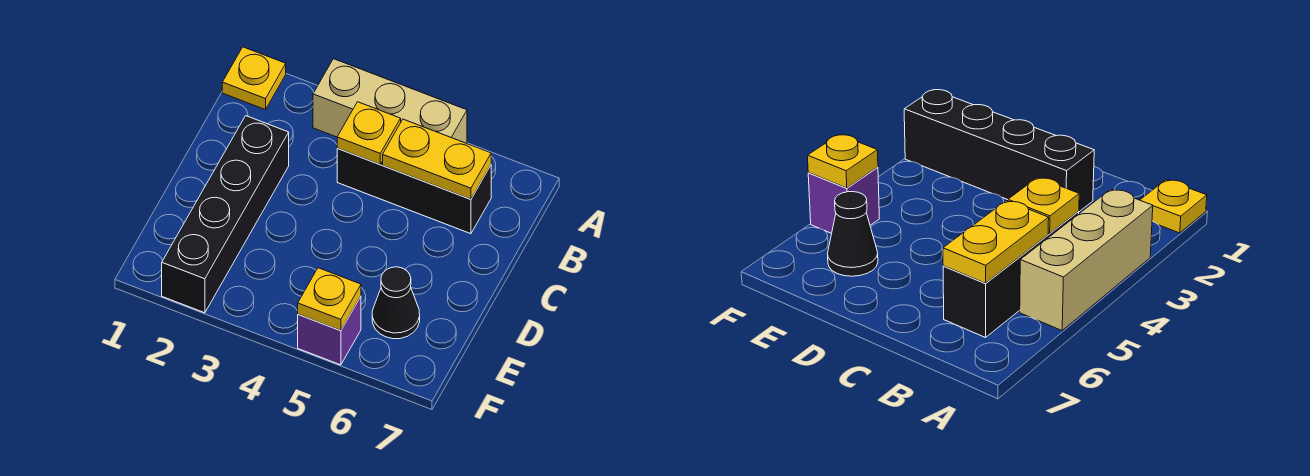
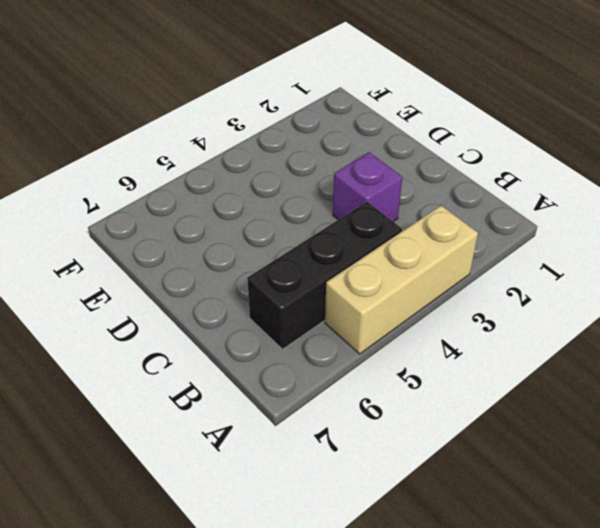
purple 1x1 brick [333,152,402,222] -> purple 1x1 brick moved to [298,296,361,365]
none -> yellow 1x1 plate [222,47,286,110]
none -> black 1x4 brick [162,116,289,313]

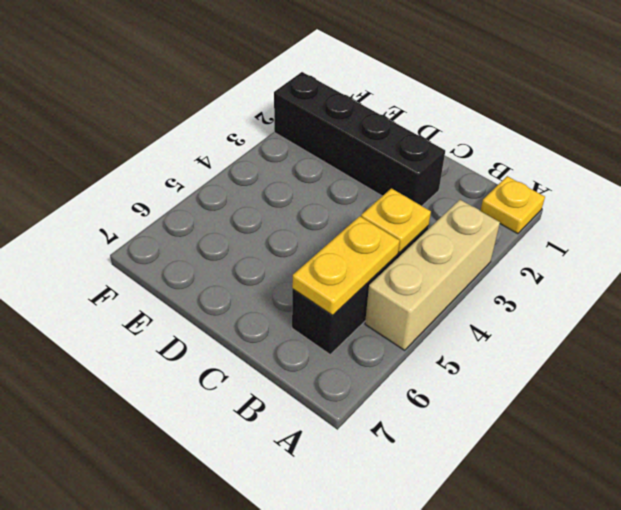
none -> black 1x1 cone [372,267,420,339]
none -> purple 1x1 brick [298,296,361,365]

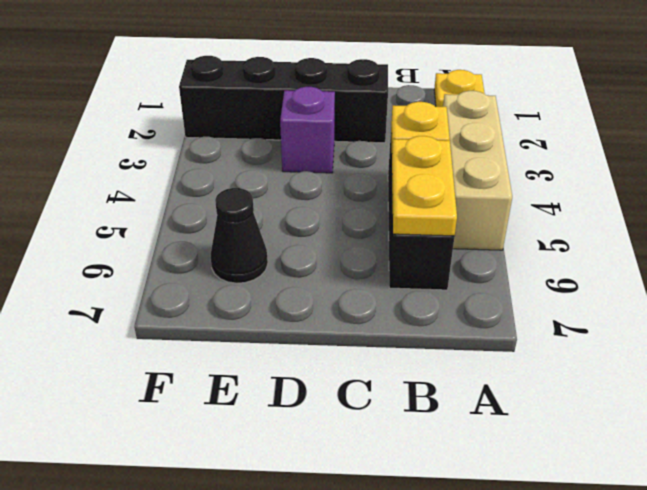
purple 1x1 brick [280,87,335,173] -> purple 1x1 brick moved to [298,296,361,365]
none -> yellow 1x1 plate [298,268,361,331]

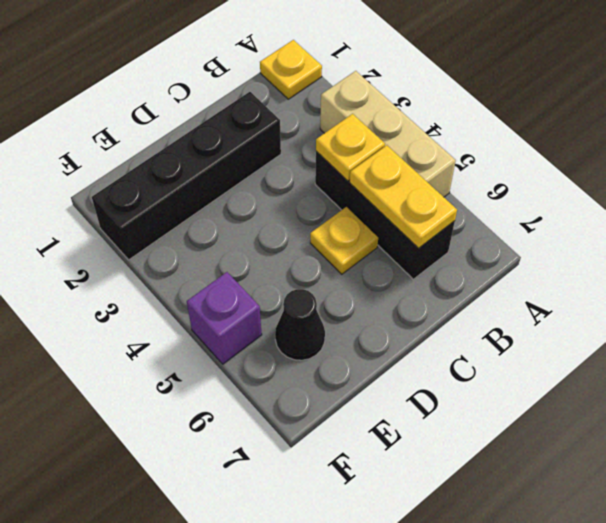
yellow 1x1 plate [310,207,378,274] -> yellow 1x1 plate moved to [298,268,361,331]

